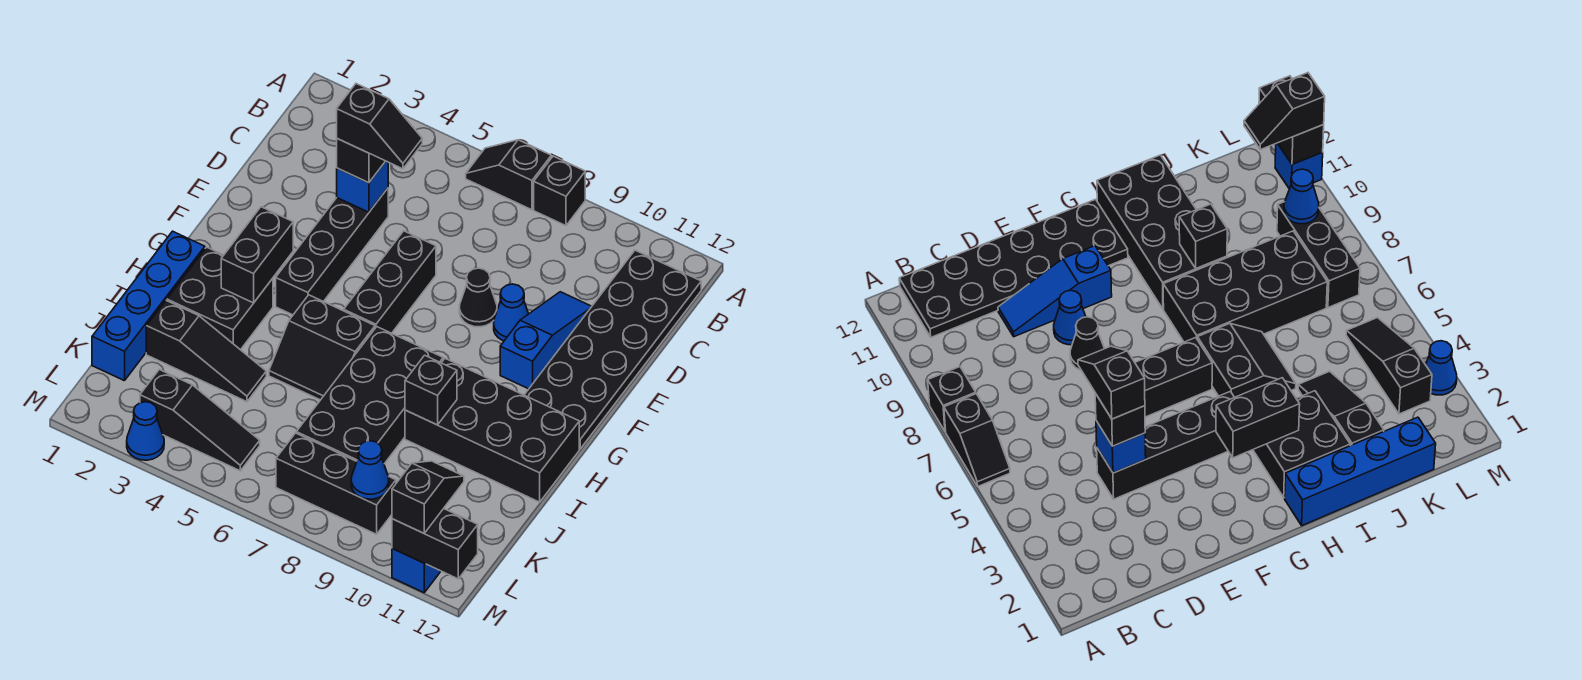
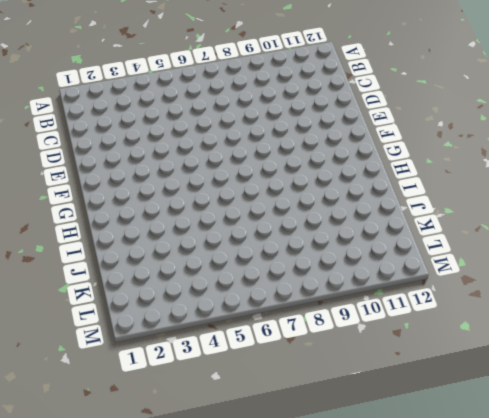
none -> black 1x2 slope [466,140,551,210]
none -> black 1x1 brick [534,156,585,226]
none -> black 2x6 plate [525,250,701,449]

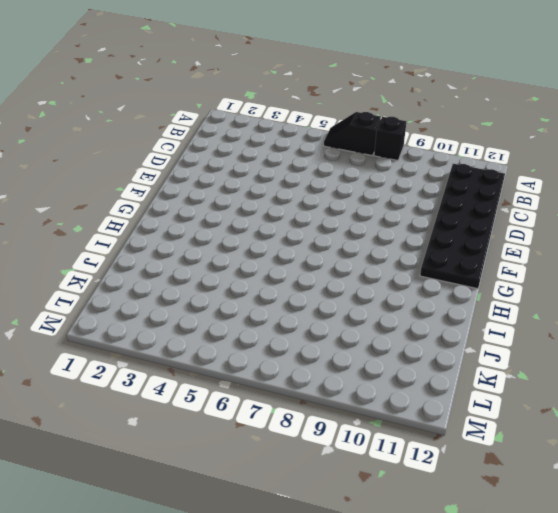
none -> black 1x4 brick [276,188,388,315]
none -> blue 1x3 slope [500,292,592,389]
none -> black 1x3 brick [344,231,436,333]

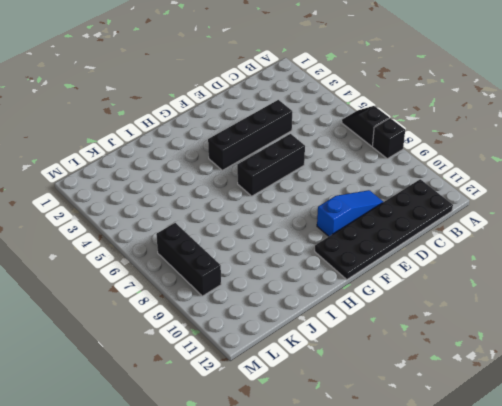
none -> black 1x1 cone [459,268,497,327]
none -> blue 1x1 cone [494,284,528,341]
none -> blue 1x4 brick [92,231,205,381]

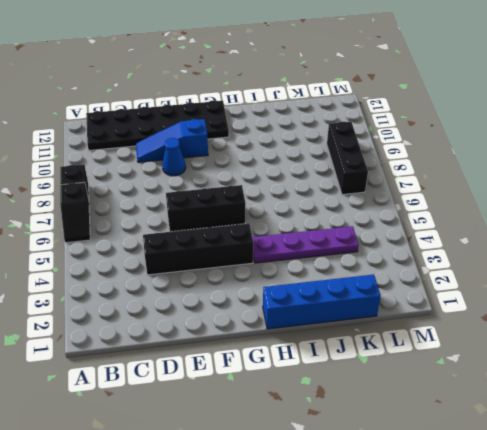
purple 1x4 plate [252,226,359,263] -> black 1x3 slope [146,300,266,402]
none -> black 1x1 cone [459,268,497,327]
none -> black 2x2 brick [167,247,273,350]
none -> black 2x2 slope [269,295,375,400]

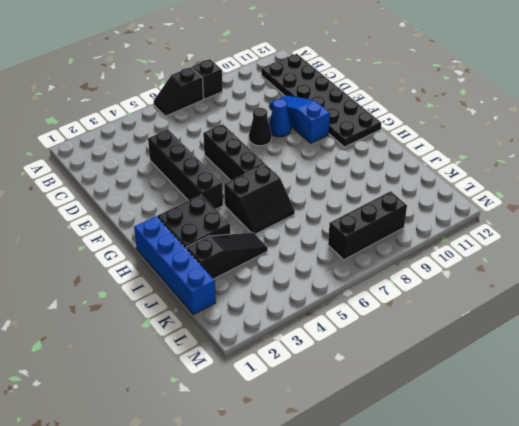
none -> black 2x4 brick [296,327,443,464]
none -> black 2x4 brick [405,359,579,502]
none -> black 1x3 slope [140,370,260,471]

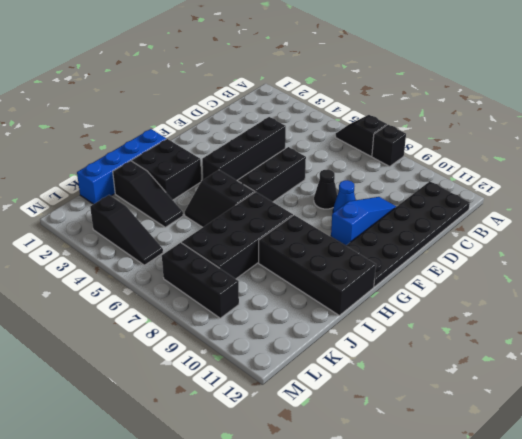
none -> blue 1x1 cone [127,402,164,460]
none -> blue 1x1 brick [392,549,441,593]
none -> blue 1x1 brick [337,161,388,212]

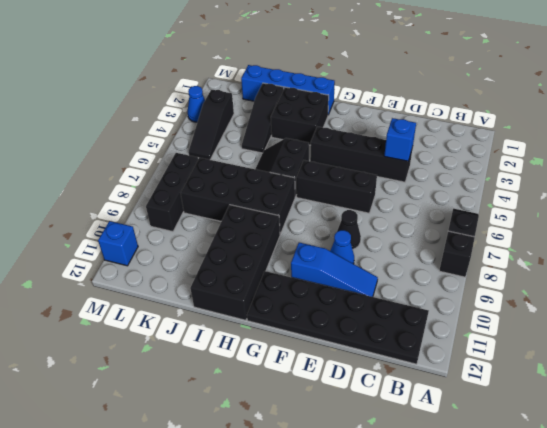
none -> black 1x2 brick [221,207,293,303]
none -> black 1x1 brick [405,355,457,425]
none -> blue 1x1 cone [351,441,389,499]

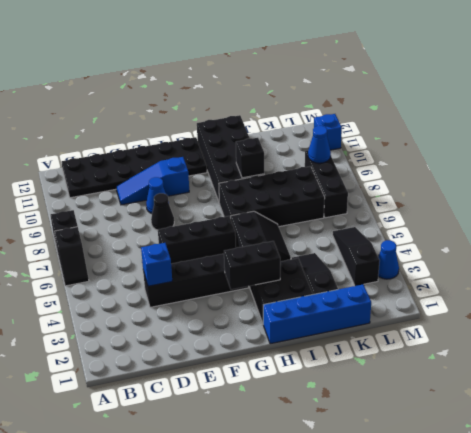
none -> black 1x2 brick [392,509,478,579]
none -> black 1x1 brick [337,139,385,183]
none -> black 1x2 slope [392,461,464,533]

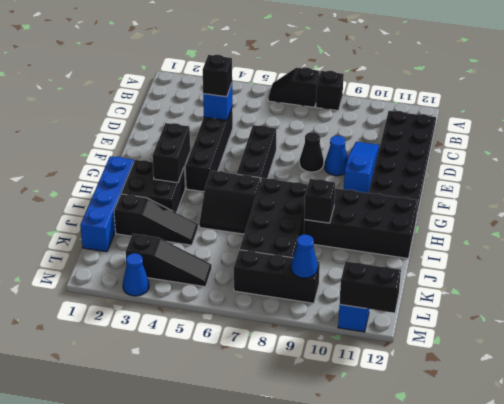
none -> black 1x2 slope [392,461,464,533]
none -> black 1x2 slope [337,84,422,169]

